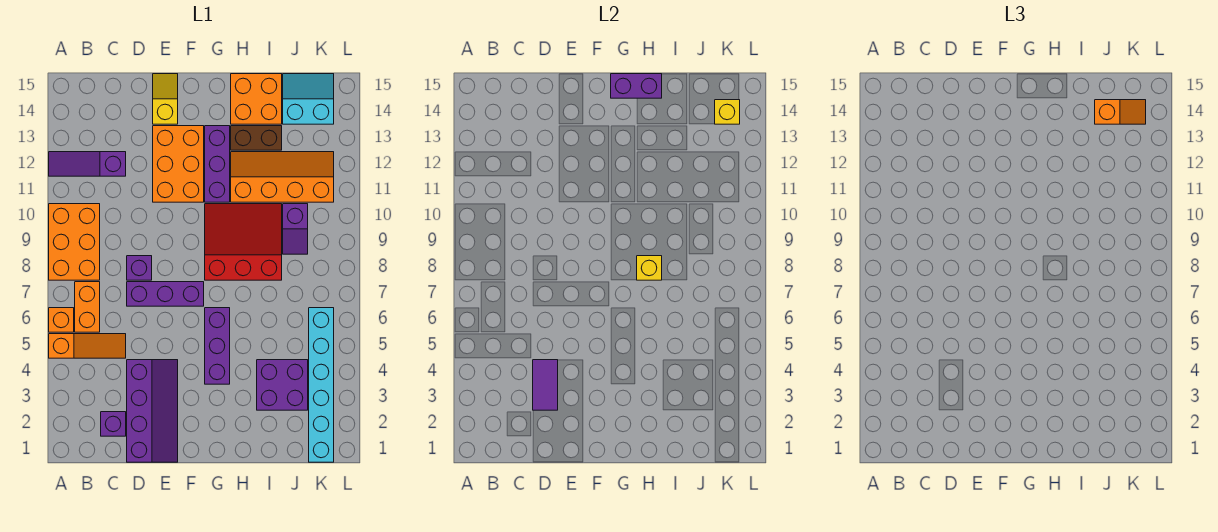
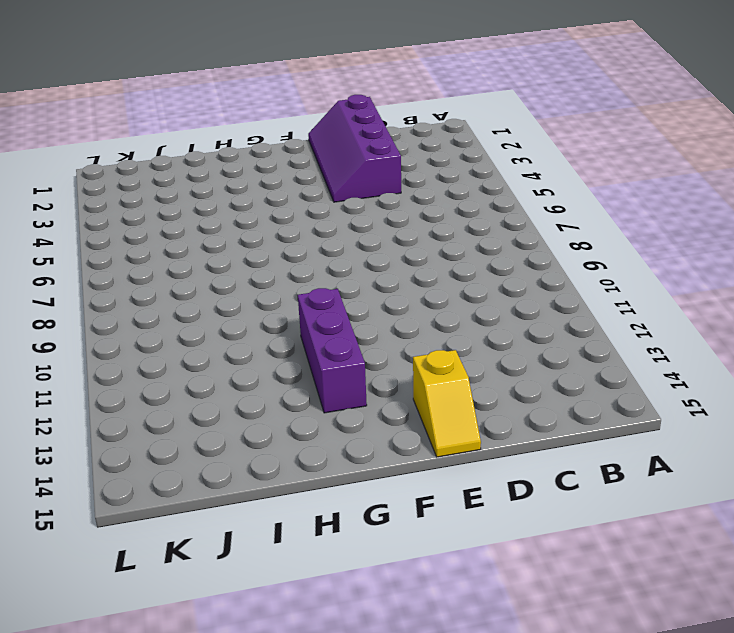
none -> orange 1x3 slope [49,334,126,358]
none -> orange 1x1 brick [49,308,74,332]
none -> orange 2x3 brick [49,204,100,280]

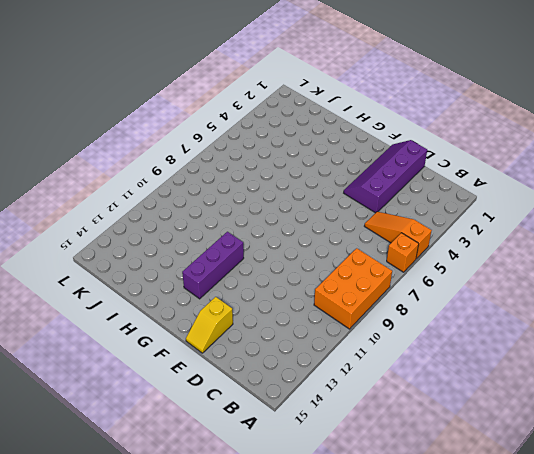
none -> purple 1x3 slope [49,152,126,176]
none -> orange 1x2 brick [75,282,100,332]
none -> purple 1x1 brick [101,412,126,436]

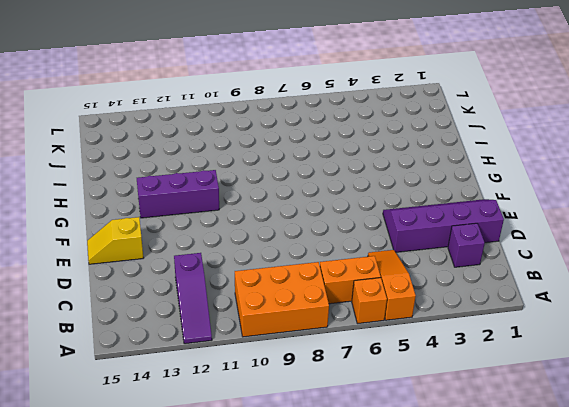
none -> purple 1x3 brick [127,282,204,306]
none -> purple 1x1 brick [127,256,152,280]
none -> orange 2x3 brick [153,126,204,202]

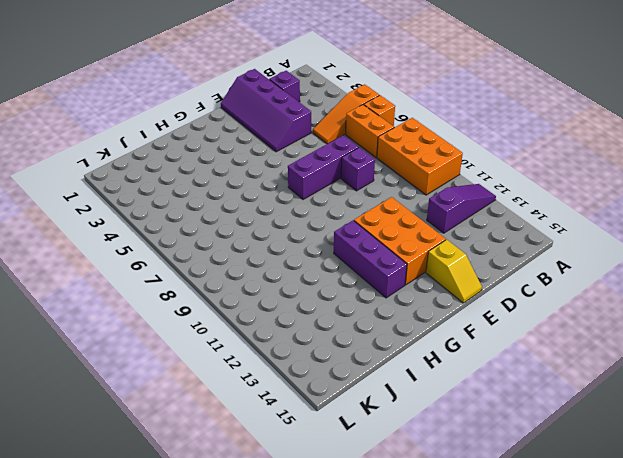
none -> purple 1x3 brick [205,308,230,384]
none -> red 3x3 slope [205,204,282,280]
none -> orange 2x4 slope [231,152,334,202]

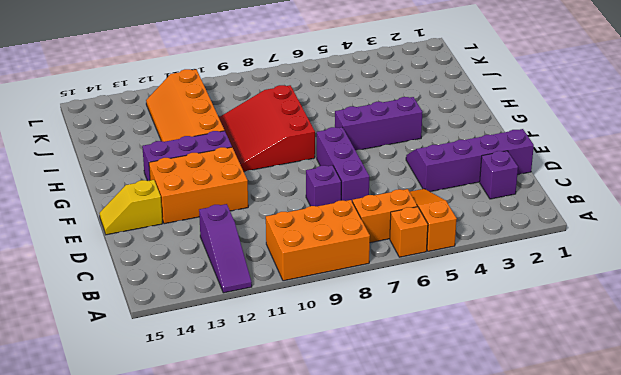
none -> brown 1x2 brick [231,126,282,150]
none -> orange 2x2 brick [231,74,282,124]
none -> purple 2x2 brick [257,360,308,410]

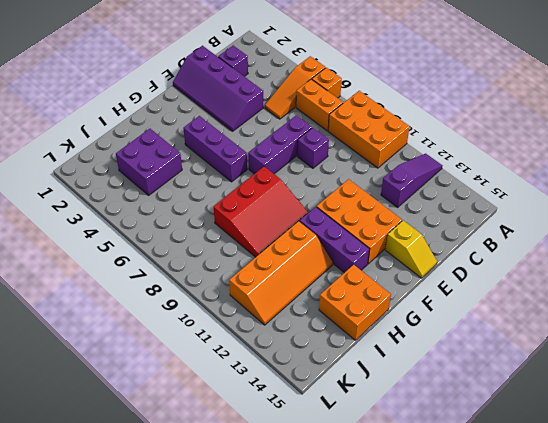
none -> brown 1x2 brick [231,126,282,150]
none -> purple 1x2 slope [283,204,308,254]
none -> cyan 2x2 slope [283,74,334,124]

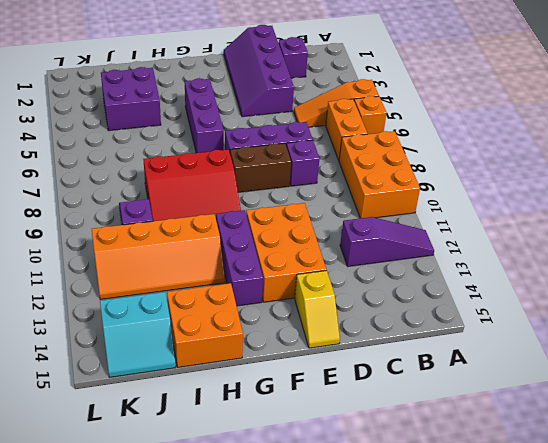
brown 1x2 brick [230,143,291,192] -> brown 1x2 brick moved to [231,126,282,150]
none -> cyan 1x6 brick [309,308,334,462]
none -> purple 1x2 tile [533,360,558,410]
none -> purple 1x2 brick [611,74,662,98]

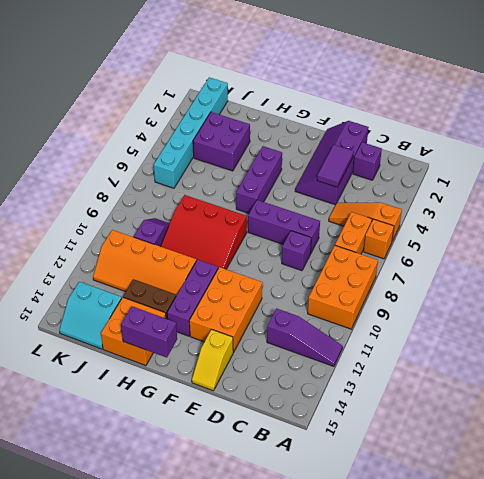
none -> yellow 1x1 brick [637,256,662,280]
none -> yellow 1x1 brick [715,100,740,124]
none -> orange 1x2 slope [1095,100,1146,124]

